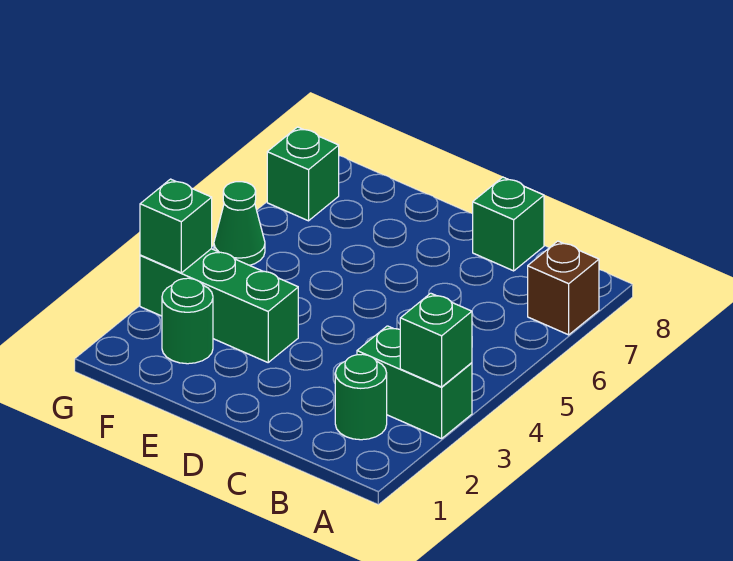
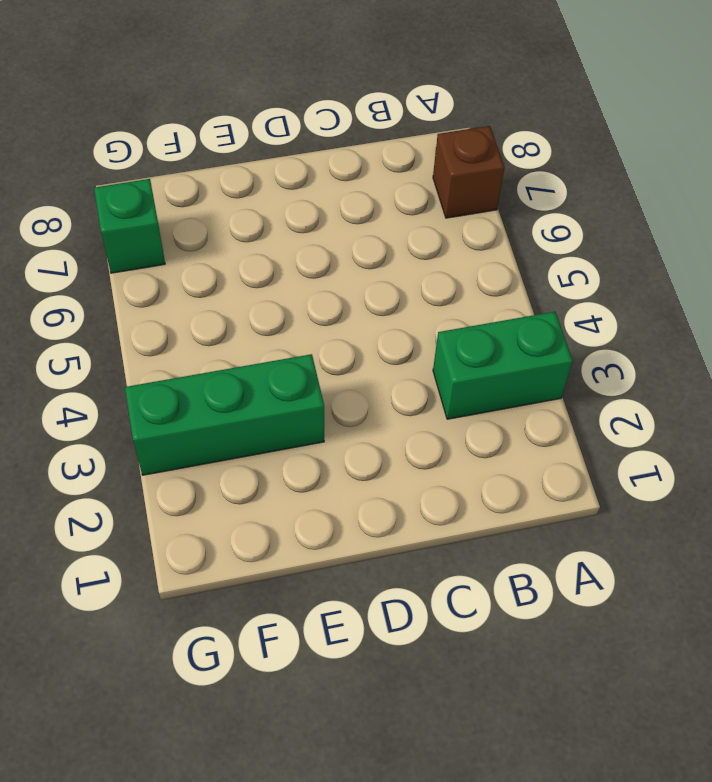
none -> green 1x1 round brick [335,354,387,440]
none -> green 1x1 brick [473,177,544,271]

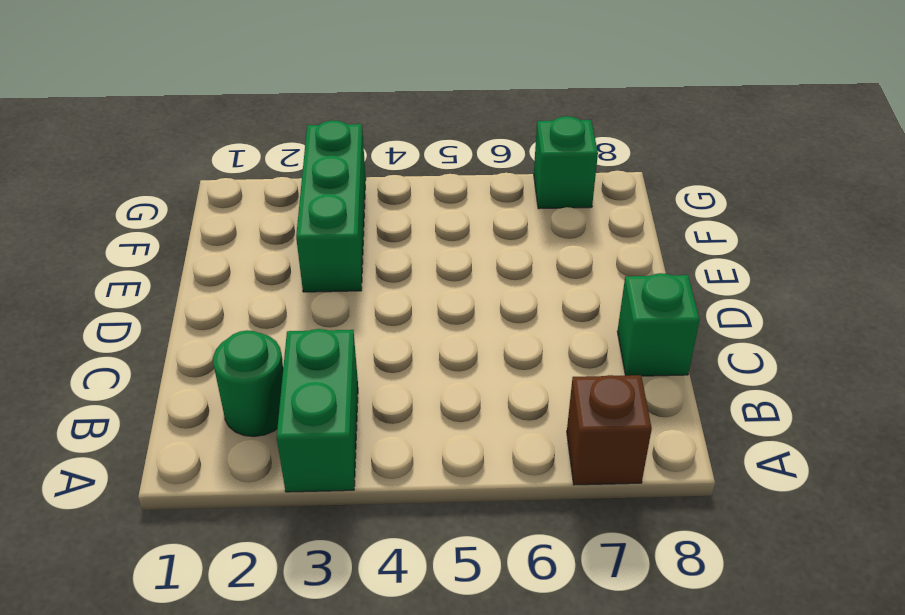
none -> green 1x1 round brick [162,278,213,364]
none -> green 1x1 cone [214,182,265,265]

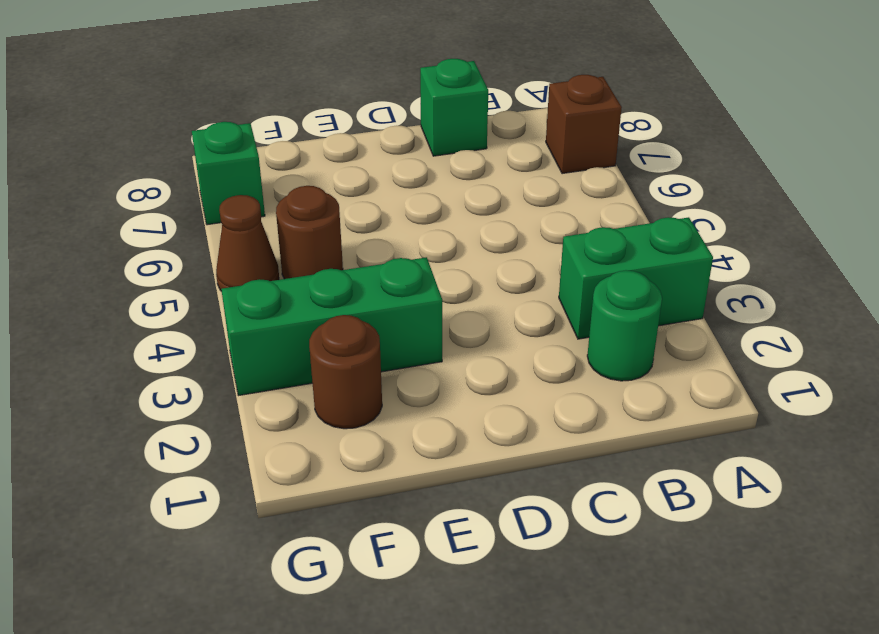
brown 1x1 round brick [309,315,382,429] -> green 1x1 round brick [162,278,213,364]
brown 1x1 round brick [276,186,343,279] -> none
brown 1x1 cone [216,195,279,291] -> green 1x1 cone [214,182,265,265]
none -> green 1x1 brick [400,293,472,387]
none -> green 1x1 brick [140,179,212,273]

